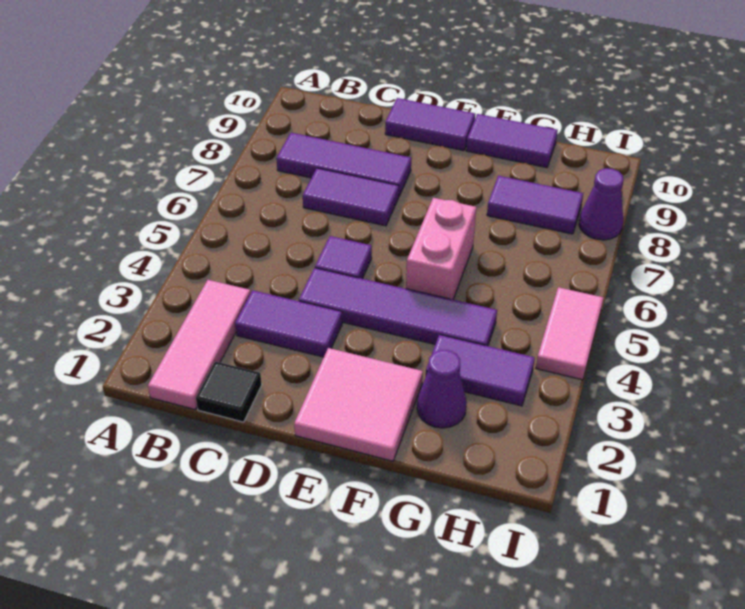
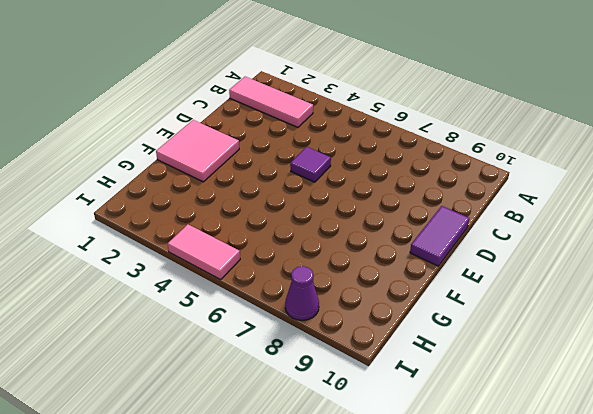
none -> purple 1x3 tile [276,133,411,196]
none -> black 1x1 tile [196,361,262,422]
none -> purple 1x2 tile [235,290,342,357]

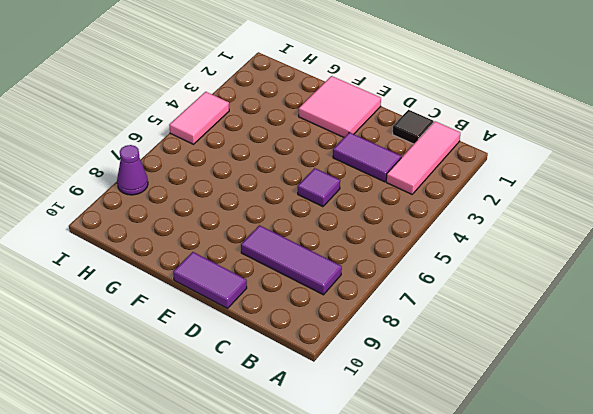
none -> purple 1x2 tile [303,168,399,226]
none -> purple 1x4 tile [299,268,497,346]
none -> pink 1x2 brick [406,198,476,300]

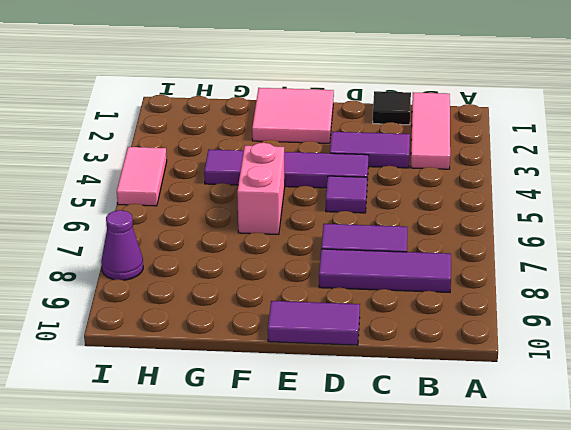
none -> purple 1x2 tile [466,114,558,168]
none -> purple 1x1 cone [417,350,467,428]
none -> purple 1x2 tile [426,335,535,406]

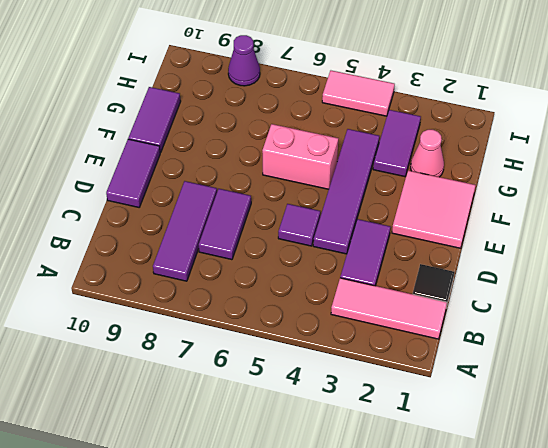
pink 1x1 cone [411,130,444,177] -> purple 1x1 cone [417,350,467,428]
none -> purple 1x2 tile [487,176,583,234]

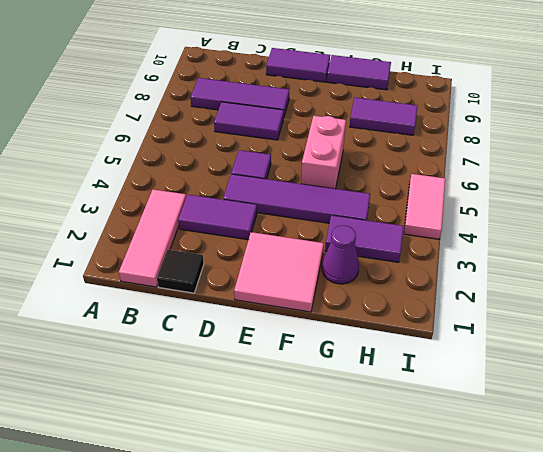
none -> purple 1x1 cone [579,168,623,240]

